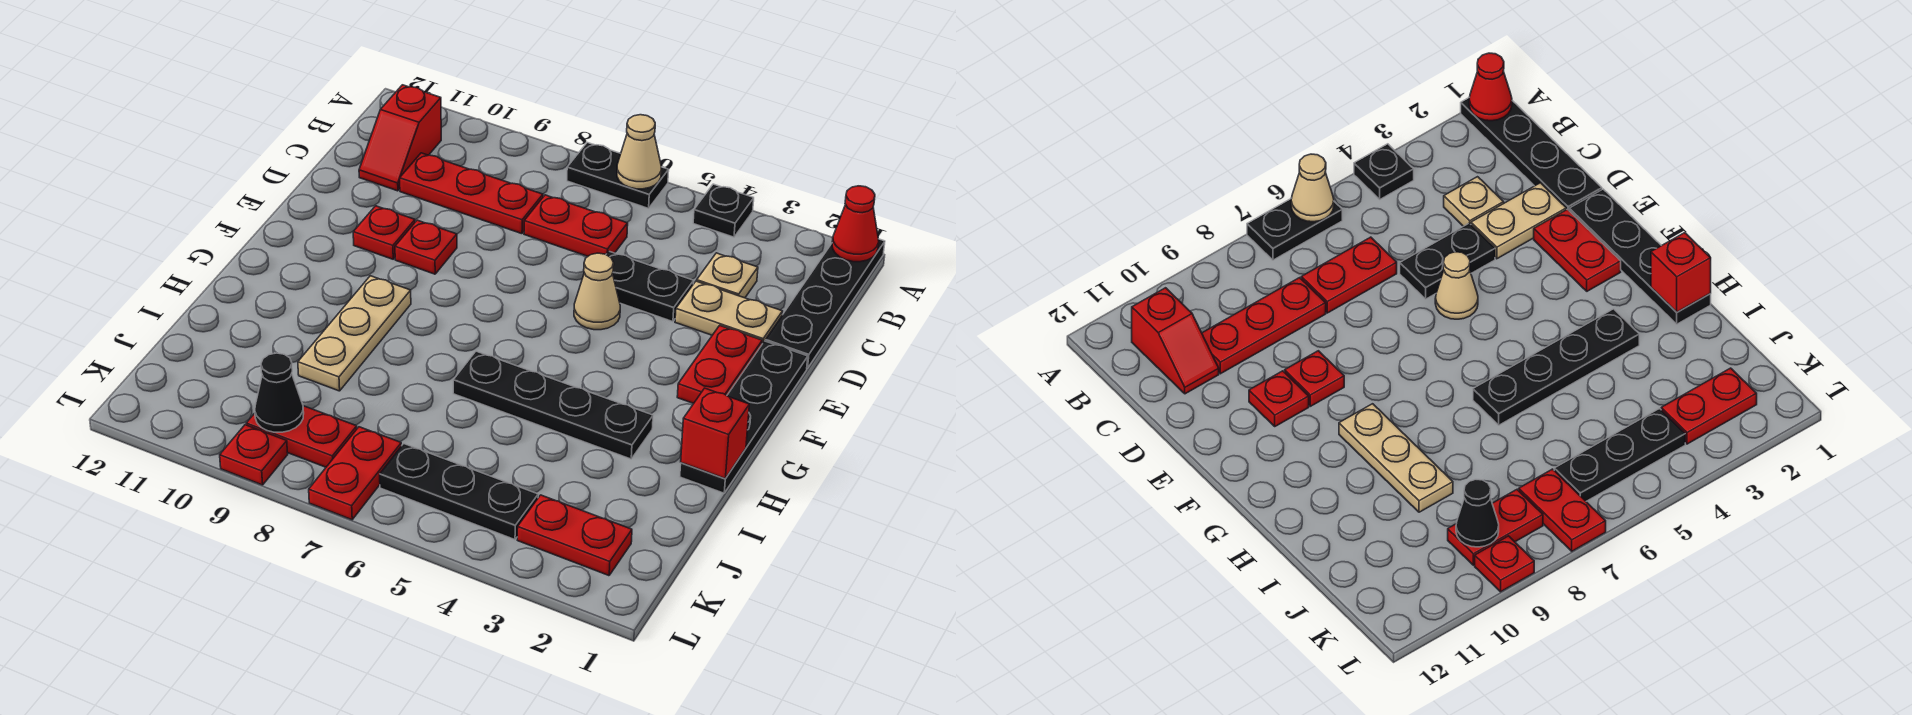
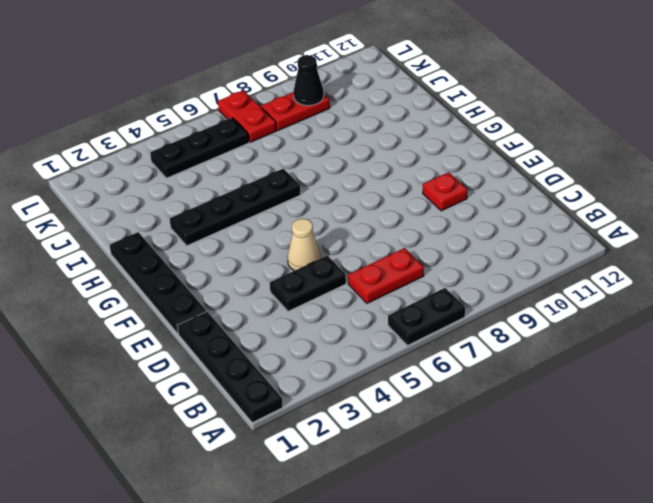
none -> black 1x1 plate [693,184,754,237]
none -> red 1x2 slope [359,85,441,191]
none -> tan 1x1 plate [697,253,758,298]

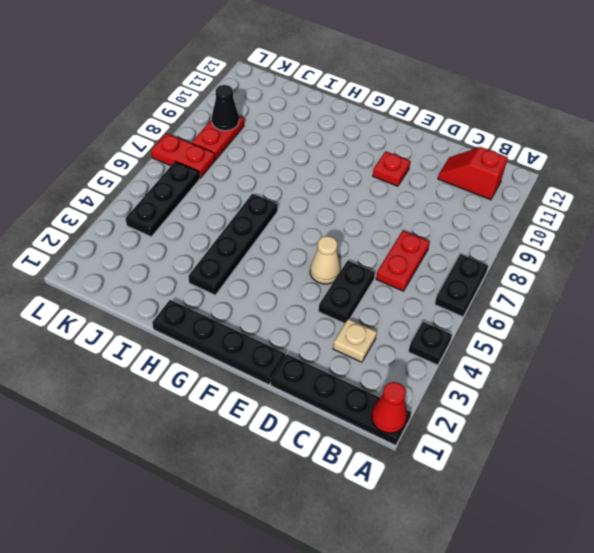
none -> red 1x3 plate [400,153,543,234]
none -> tan 1x2 plate [675,281,783,344]
none -> red 1x2 plate [677,325,762,404]

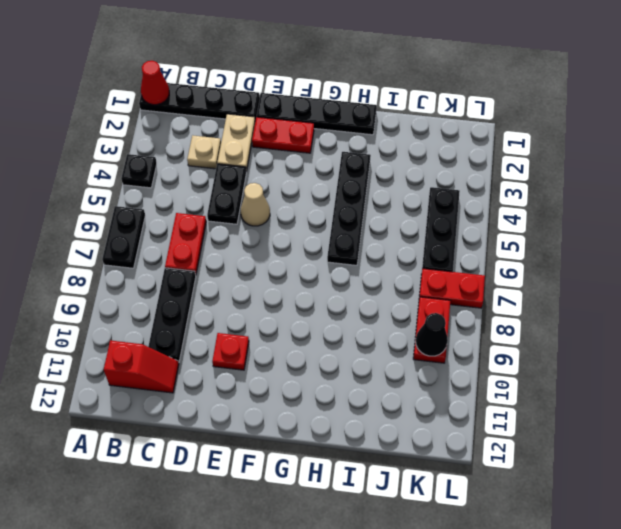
black 1x3 plate [148,268,196,362] -> red 1x3 plate [400,153,543,234]
none -> red 1x1 plate [395,220,457,274]
none -> tan 1x3 plate [298,276,411,391]
none -> red 1x2 plate [517,495,632,576]

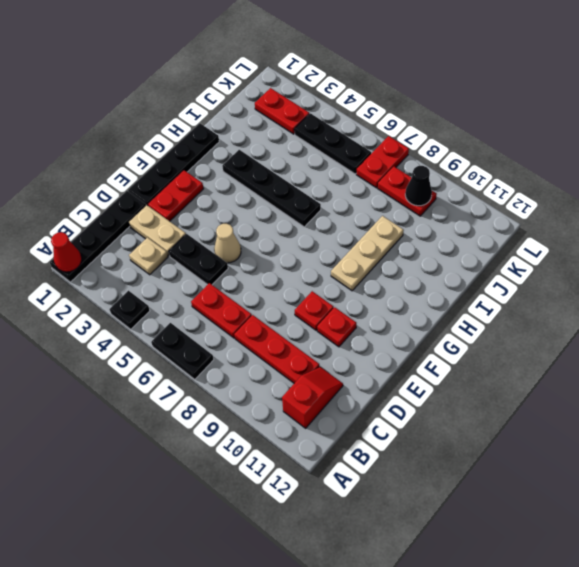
none -> red 1x1 plate [220,425,288,485]
none -> tan 1x1 cone [617,115,661,189]
none -> red 1x1 brick [681,388,749,479]

